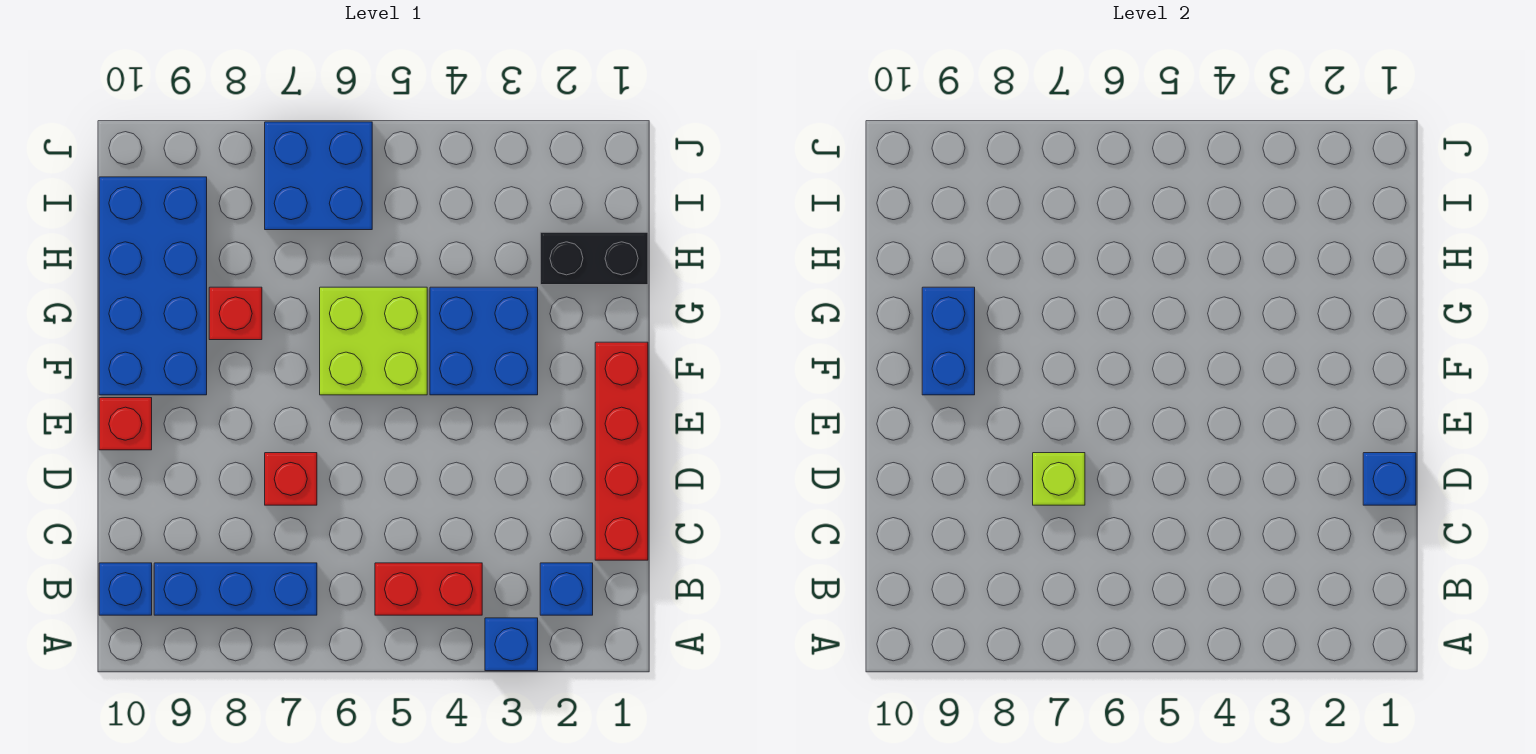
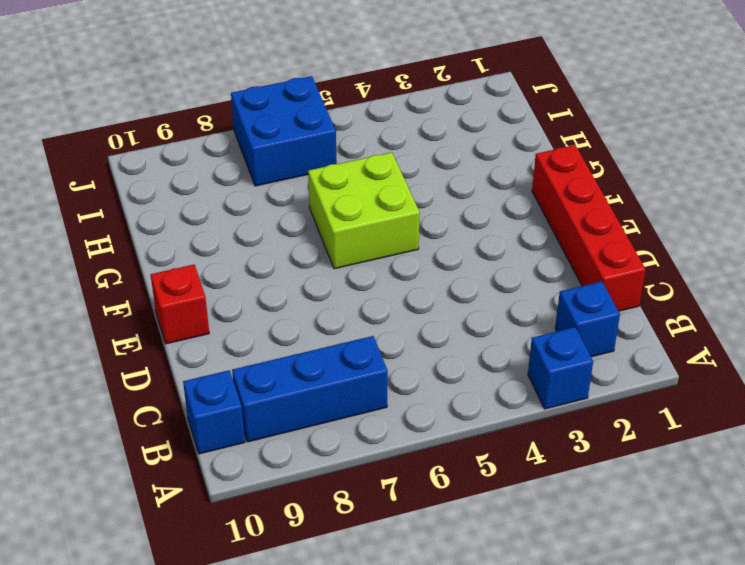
none -> red 1x2 brick [375,563,482,615]
none -> red 1x1 brick [265,453,317,505]
none -> blue 2x2 brick [430,287,538,395]

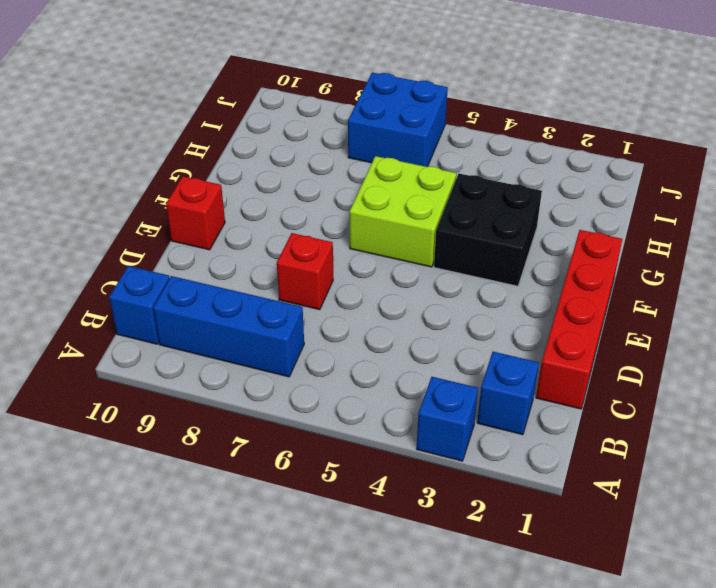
black 2x2 brick [434,174,542,286] -> blue 2x2 brick [430,287,538,395]
none -> red 1x2 brick [375,563,482,615]
none -> blue 2x4 brick [99,177,207,395]
none -> red 1x1 brick [209,287,262,340]

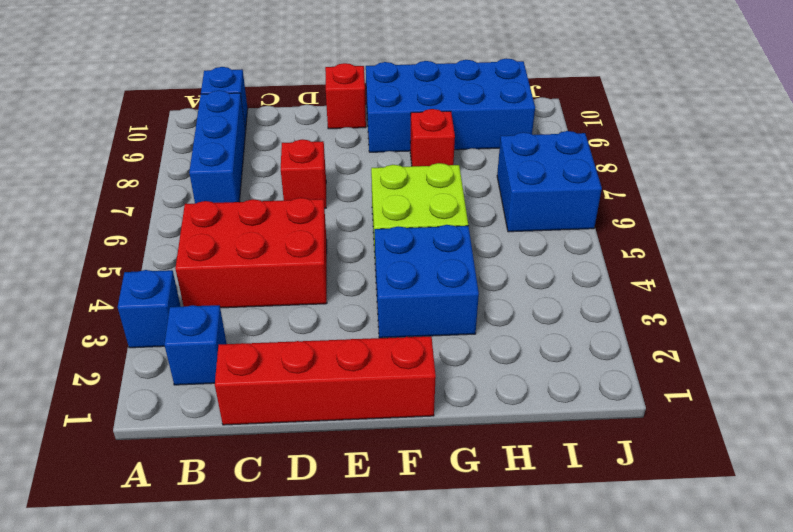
red 2x3 brick [175,198,327,308] -> red 1x2 brick [375,563,482,615]
none -> black 1x2 brick [540,232,648,285]
none -> blue 1x1 brick [1363,453,1416,505]
none -> lime 1x1 brick [1033,453,1085,505]

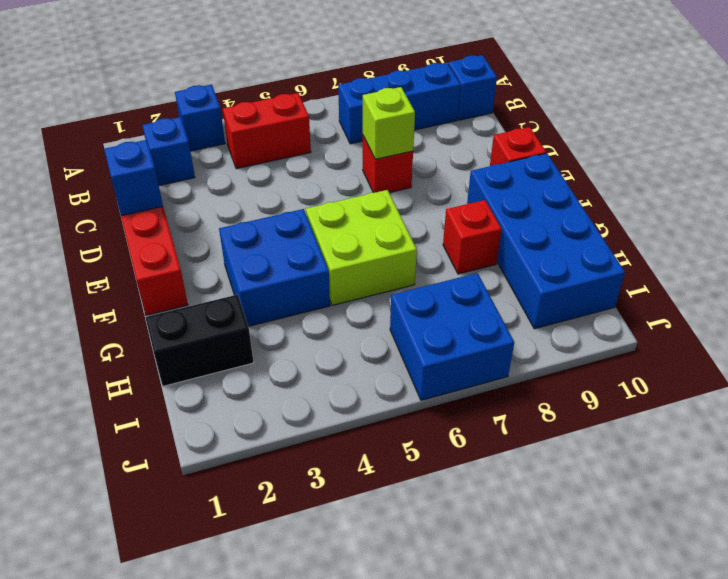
none -> blue 1x2 brick [922,287,975,395]

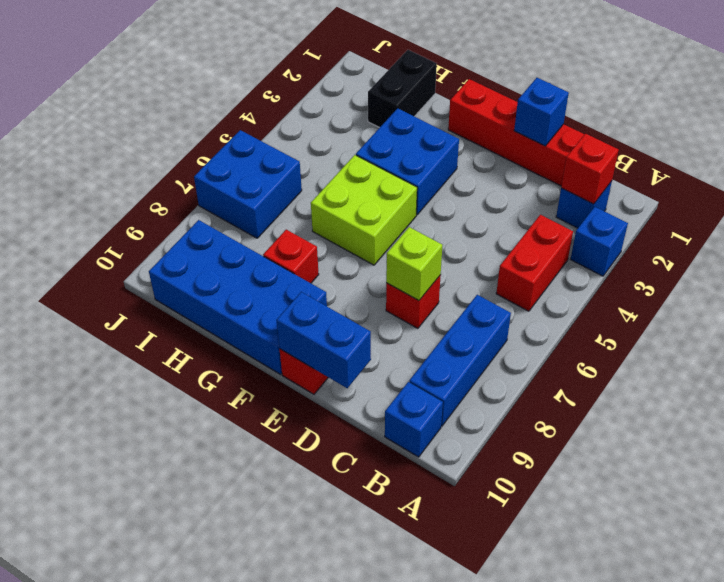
red 1x1 brick [561,134,619,204] -> none
blue 1x2 brick [277,292,371,388] -> blue 1x2 brick moved to [922,287,975,395]

